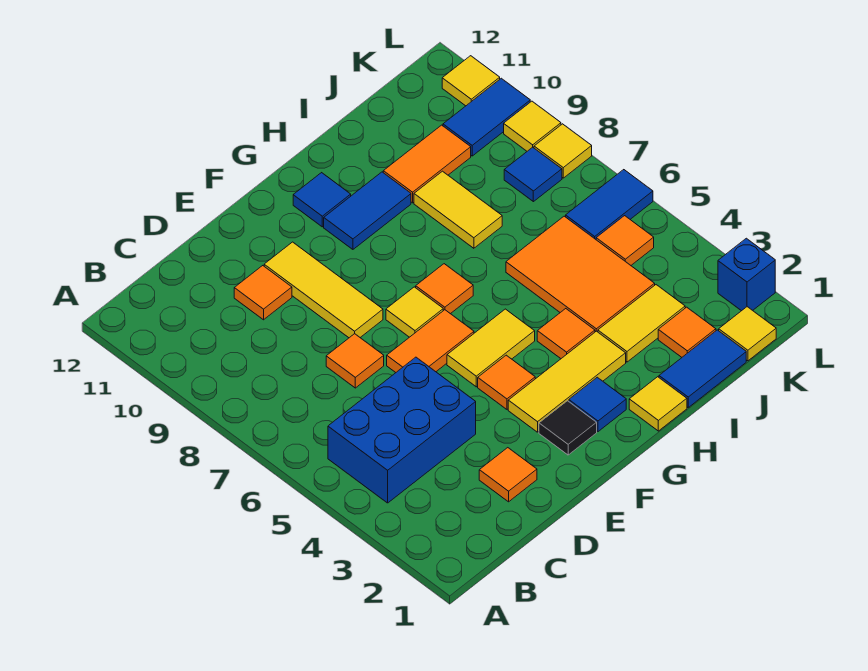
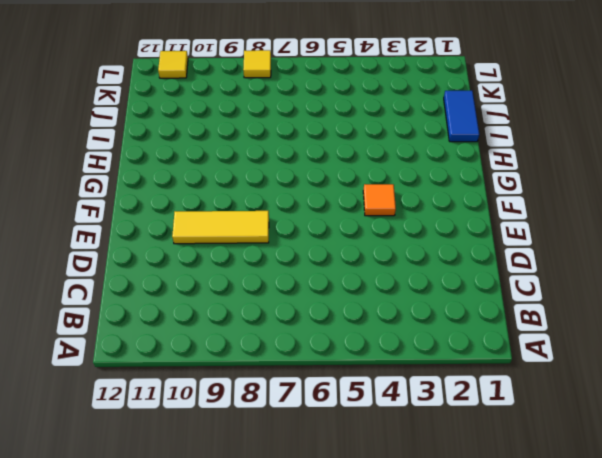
none -> blue 2x3 brick [328,357,476,503]
none -> orange 1x1 tile [479,448,537,502]
none -> orange 1x1 tile [326,334,384,388]
none -> orange 1x1 tile [234,266,292,320]

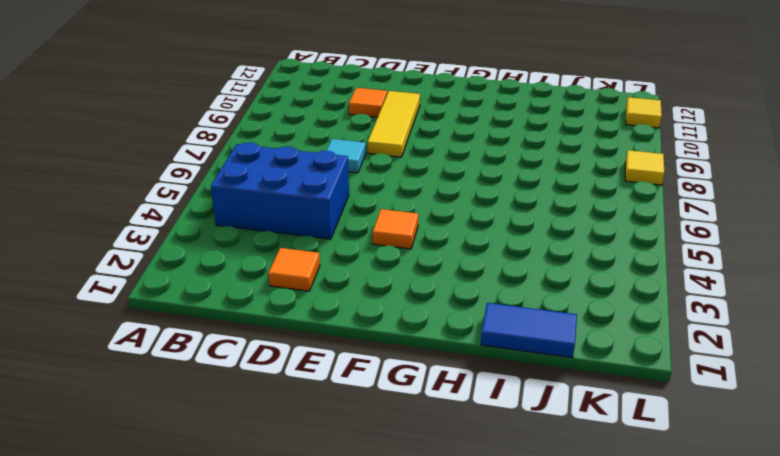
cyan 1x1 tile [326,139,366,173] -> orange 1x1 tile [326,334,384,388]
none -> orange 1x2 tile [387,310,474,372]
none -> black 1x1 tile [539,401,597,455]
none -> yellow 1x3 tile [508,331,626,432]
none -> yellow 1x2 tile [447,309,535,387]

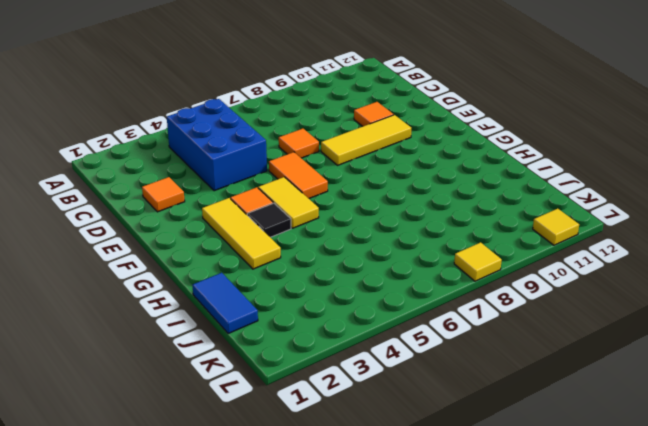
black 1x1 tile [247,203,291,237] -> black 1x1 tile moved to [539,401,597,455]
none -> yellow 1x1 tile [386,287,443,337]
none -> blue 1x1 tile [569,377,626,432]
none -> orange 1x1 tile [416,264,473,314]
none -> blue 1x2 tile [324,172,411,249]

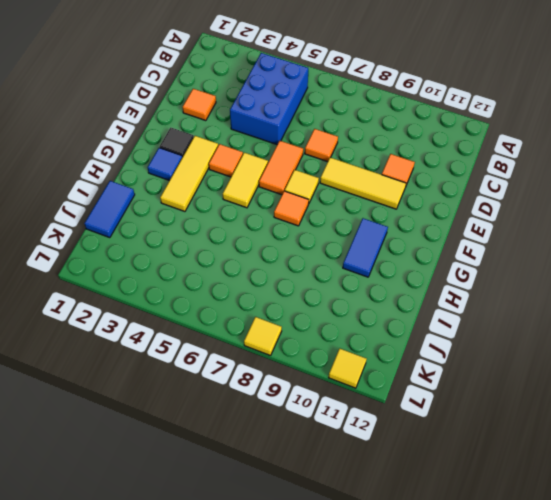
none -> blue 1x1 tile [293,173,351,227]
none -> yellow 1x1 tile [629,377,687,431]
none -> orange 1x1 tile [537,309,595,358]
none -> yellow 1x2 tile [598,285,685,362]

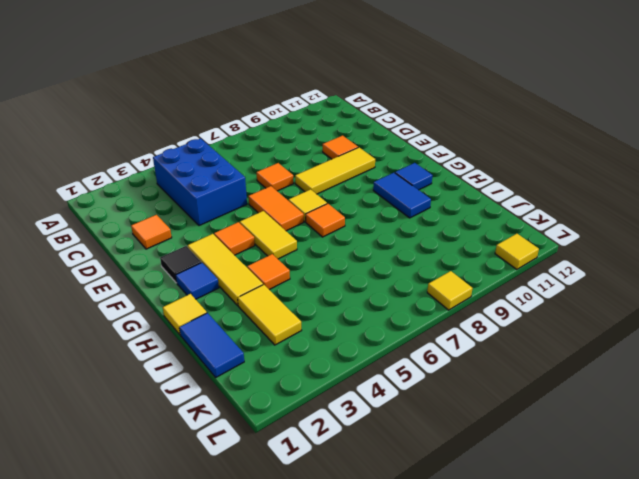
none -> orange 2x3 tile [506,216,655,332]
none -> yellow 1x2 tile [414,171,502,248]
none -> orange 1x2 tile [383,125,471,203]
none -> orange 1x1 tile [658,307,716,357]

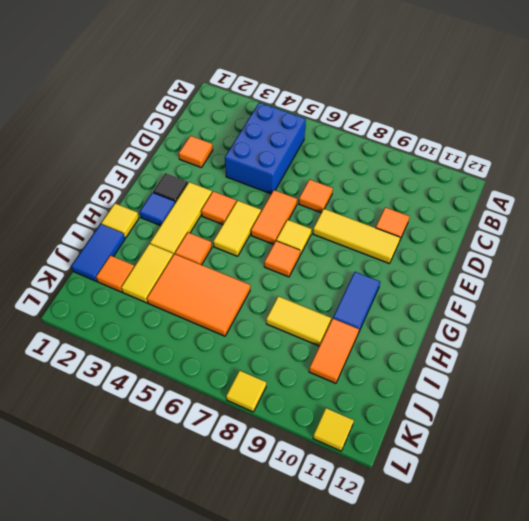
none -> blue 1x1 tile [293,173,351,227]
none -> yellow 1x1 tile [719,307,776,361]
none -> orange 1x1 tile [596,216,654,265]
none -> blue 1x2 tile [566,170,653,239]

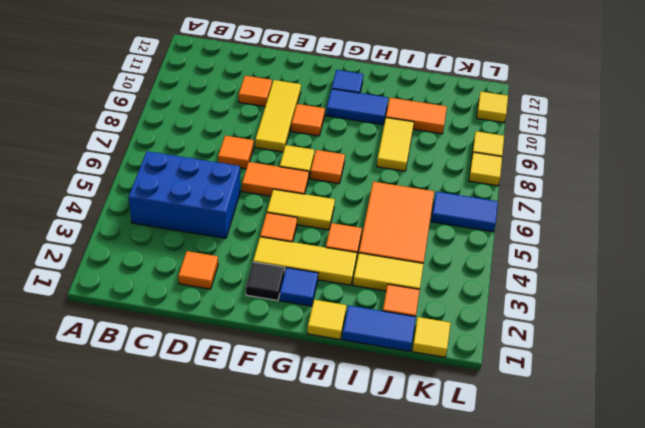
orange 1x1 tile [291,104,325,136] -> orange 1x1 tile moved to [596,216,654,265]
none -> blue 1x1 tile [504,147,562,202]
none -> blue 1x2 tile [443,78,530,156]
none -> blue 1x1 brick [718,238,775,311]

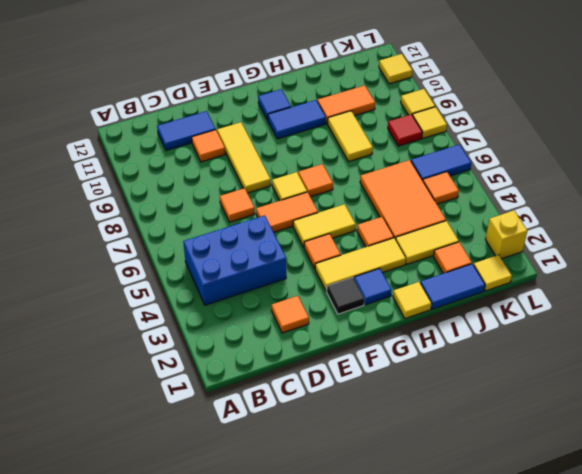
blue 1x2 tile [157,111,216,151] -> blue 1x2 tile moved to [443,78,530,156]
red 1x1 tile [388,114,423,146] -> blue 1x1 tile [504,147,562,202]
yellow 1x1 brick [485,211,527,259] -> blue 1x1 brick [718,238,775,311]

